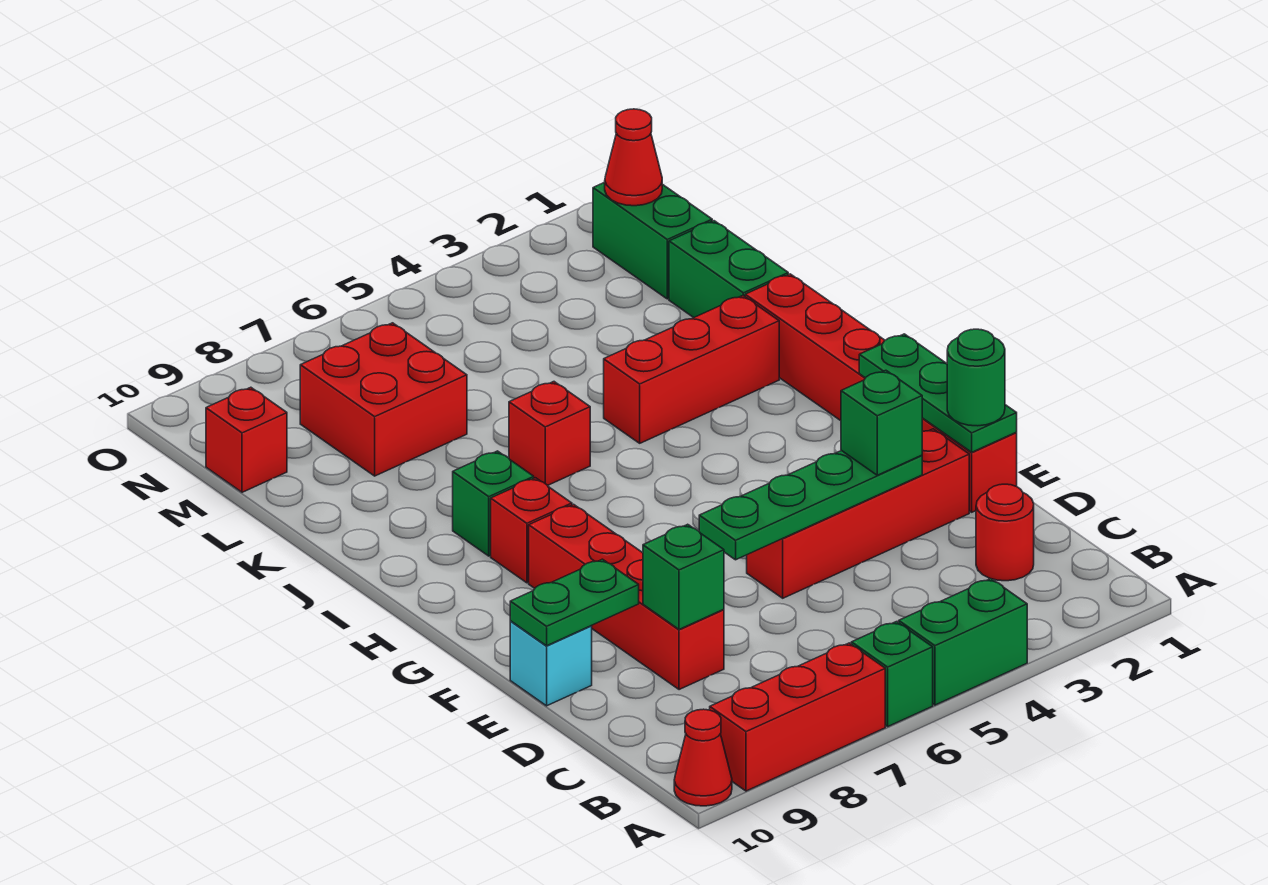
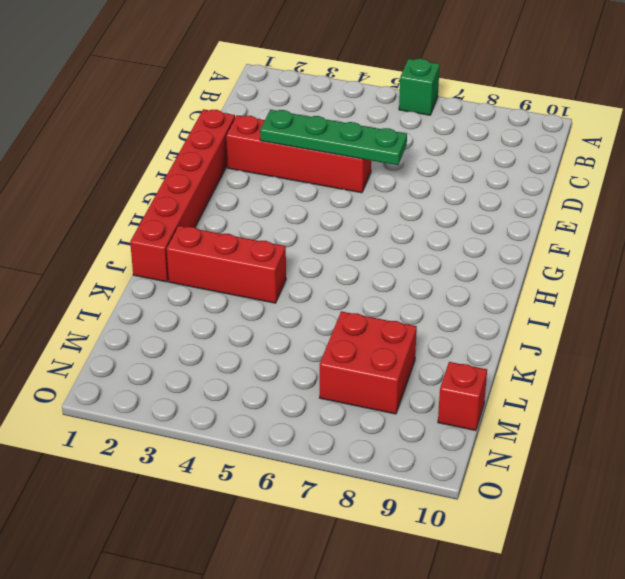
none -> green 1x2 brick [899,579,1027,705]
none -> red 1x3 brick [710,643,885,791]
none -> red 1x1 cone [674,709,732,806]

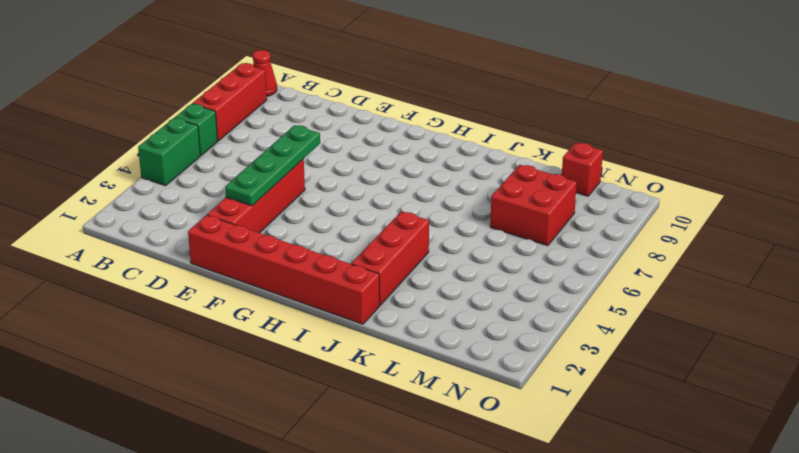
none -> red 1x1 round brick [976,484,1034,581]
none -> red 1x4 brick [529,504,724,690]
none -> cyan 1x1 brick [510,621,592,706]

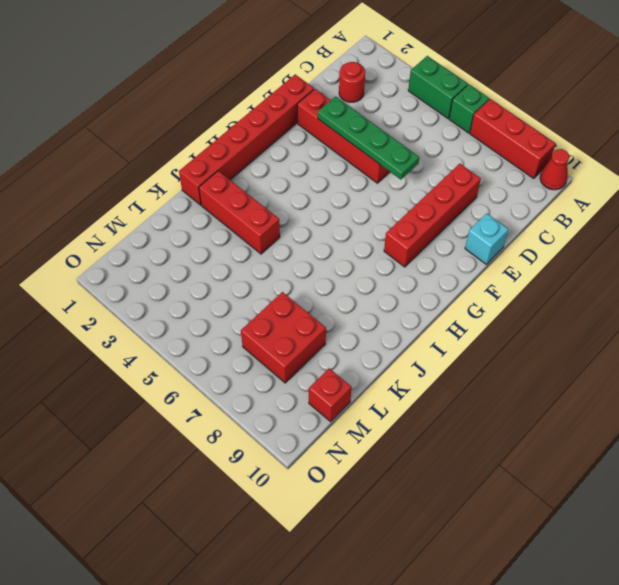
none -> red 1x1 brick [491,478,572,583]
none -> green 1x1 brick [453,451,534,556]
none -> red 1x1 brick [509,382,590,485]

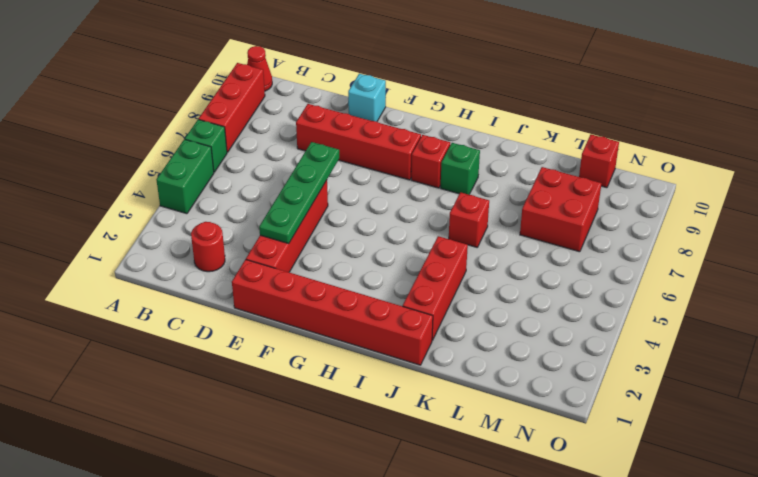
none -> green 1x2 brick [669,221,788,318]
none -> green 1x2 brick [593,182,712,299]
none -> green 1x1 brick [643,524,724,629]

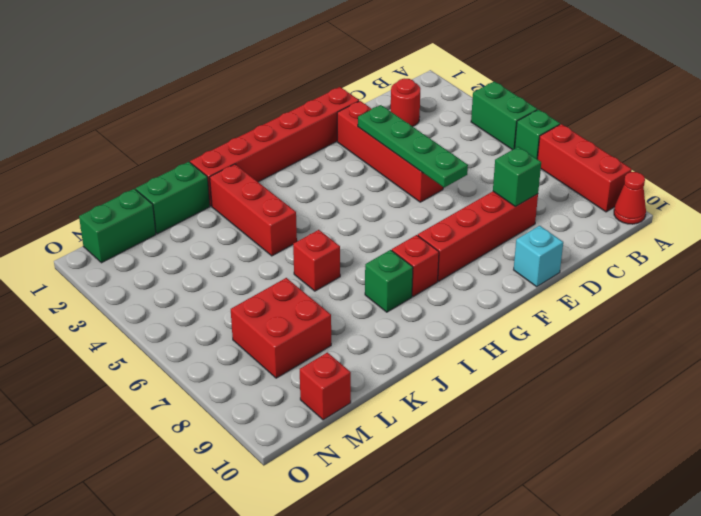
none -> green 1x3 plate [859,334,1017,452]
none -> green 1x2 plate [510,559,639,646]
none -> red 1x1 cone [605,109,662,206]

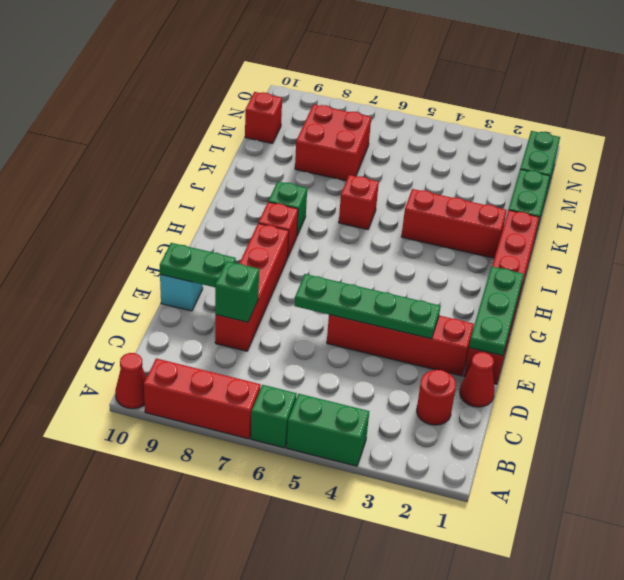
red 1x1 cone [460,352,495,407] -> red 1x1 cone moved to [605,109,662,206]
none -> green 1x1 round brick [947,329,1005,426]
none -> green 1x1 brick [841,370,922,475]

